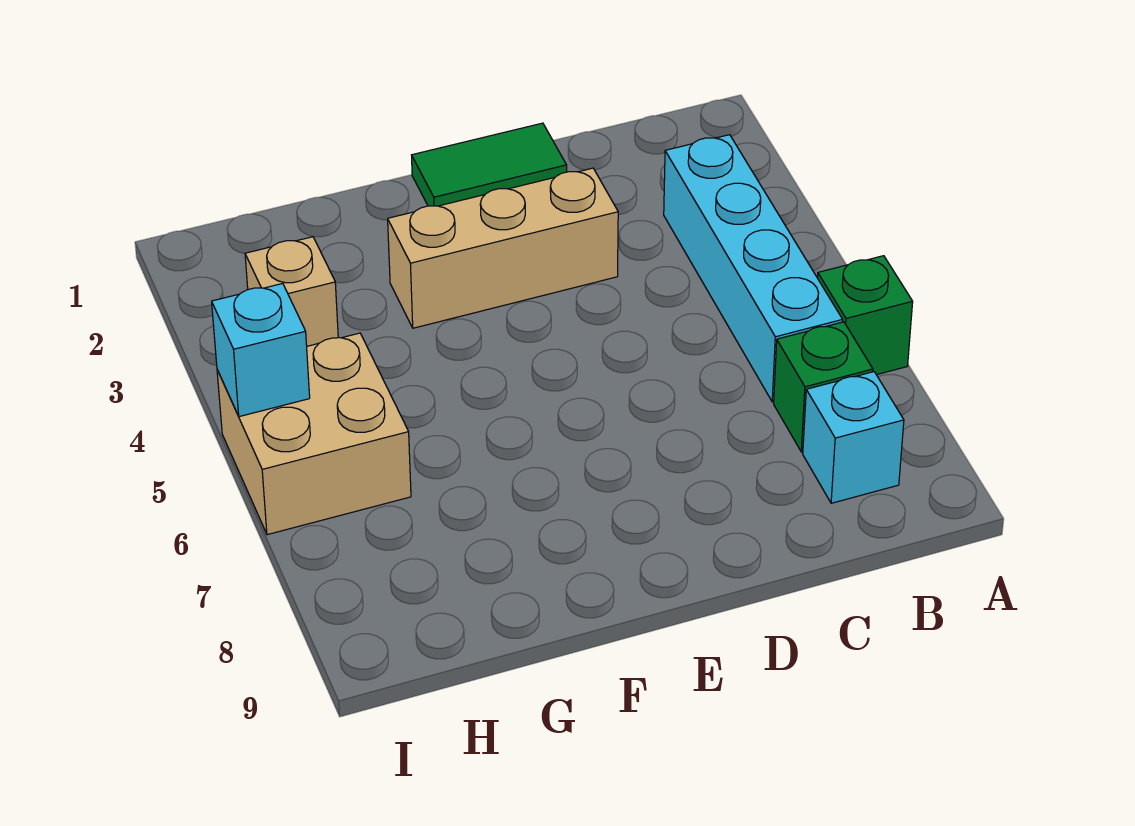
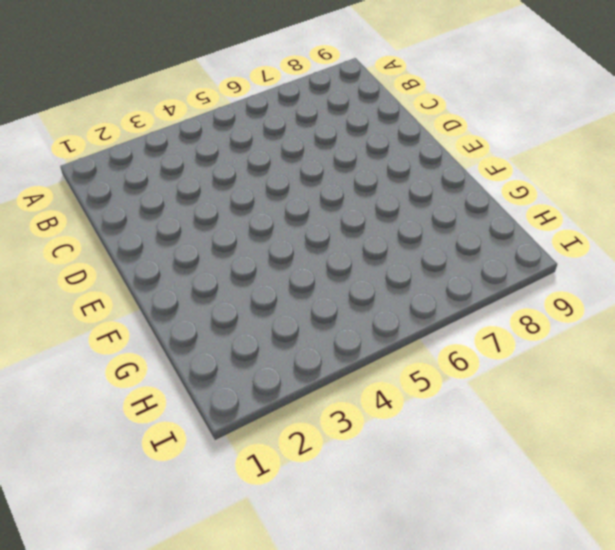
none -> green 1x1 brick [818,256,913,375]
none -> cyan 1x4 brick [664,135,843,402]

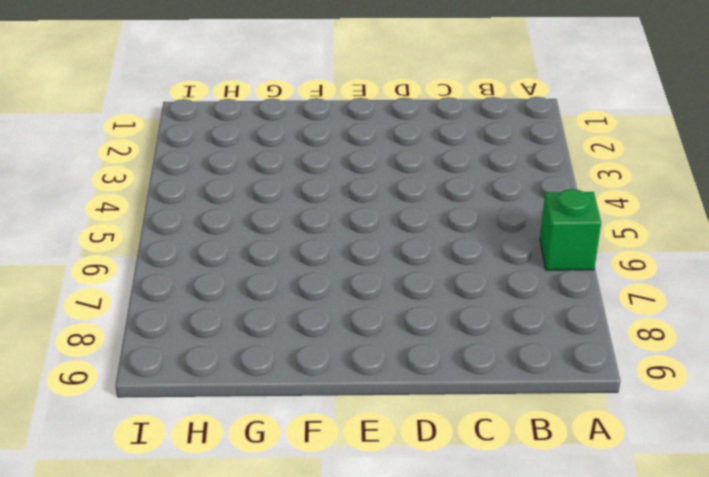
none -> cyan 1x4 brick [664,135,843,402]
none -> green 1x1 brick [774,322,873,452]

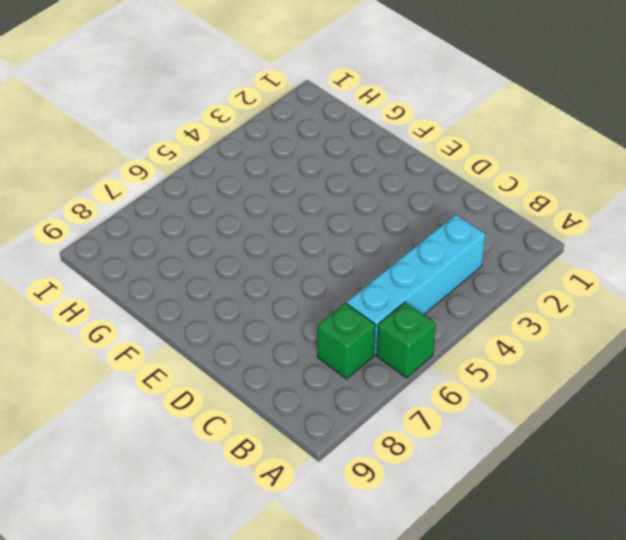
none -> cyan 1x1 brick [803,372,904,503]
none -> green 1x2 tile [412,123,567,206]

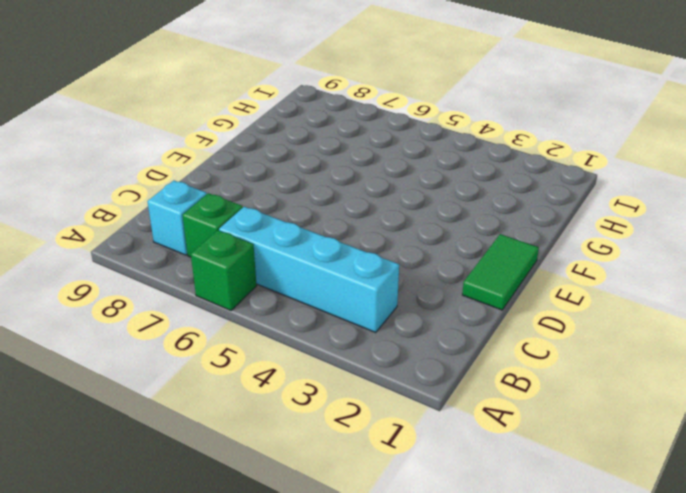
none -> tan 1x3 brick [388,168,618,328]
none -> tan 1x1 brick [245,237,338,346]

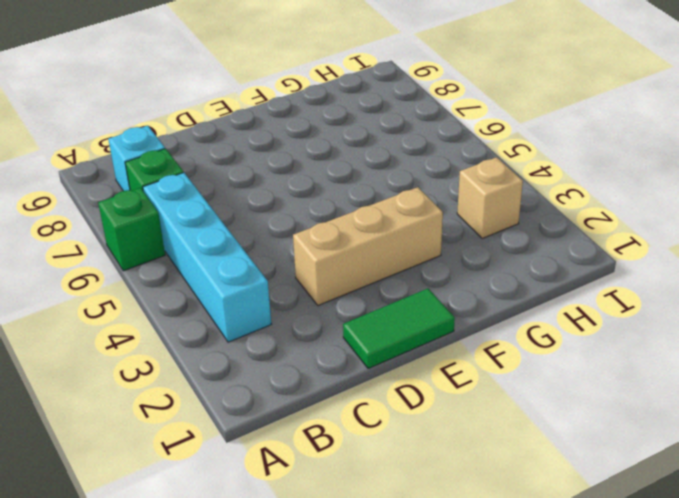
none -> tan 2x2 brick [217,333,411,535]
none -> cyan 1x1 brick [212,284,310,417]

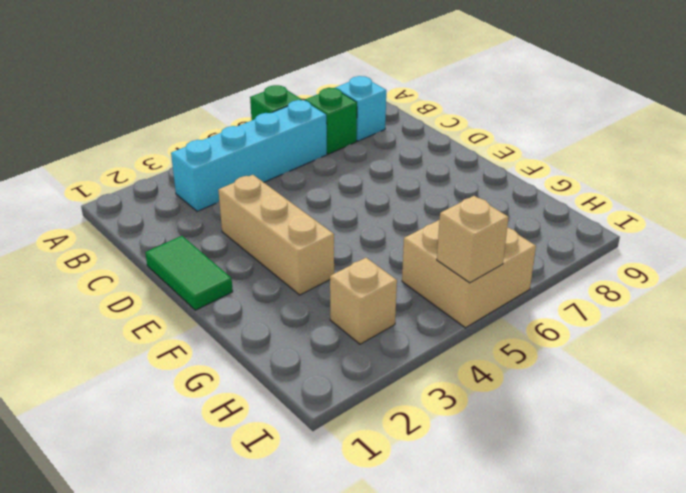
tan 1x1 brick [437,196,509,283] -> cyan 1x1 brick [212,284,310,417]

